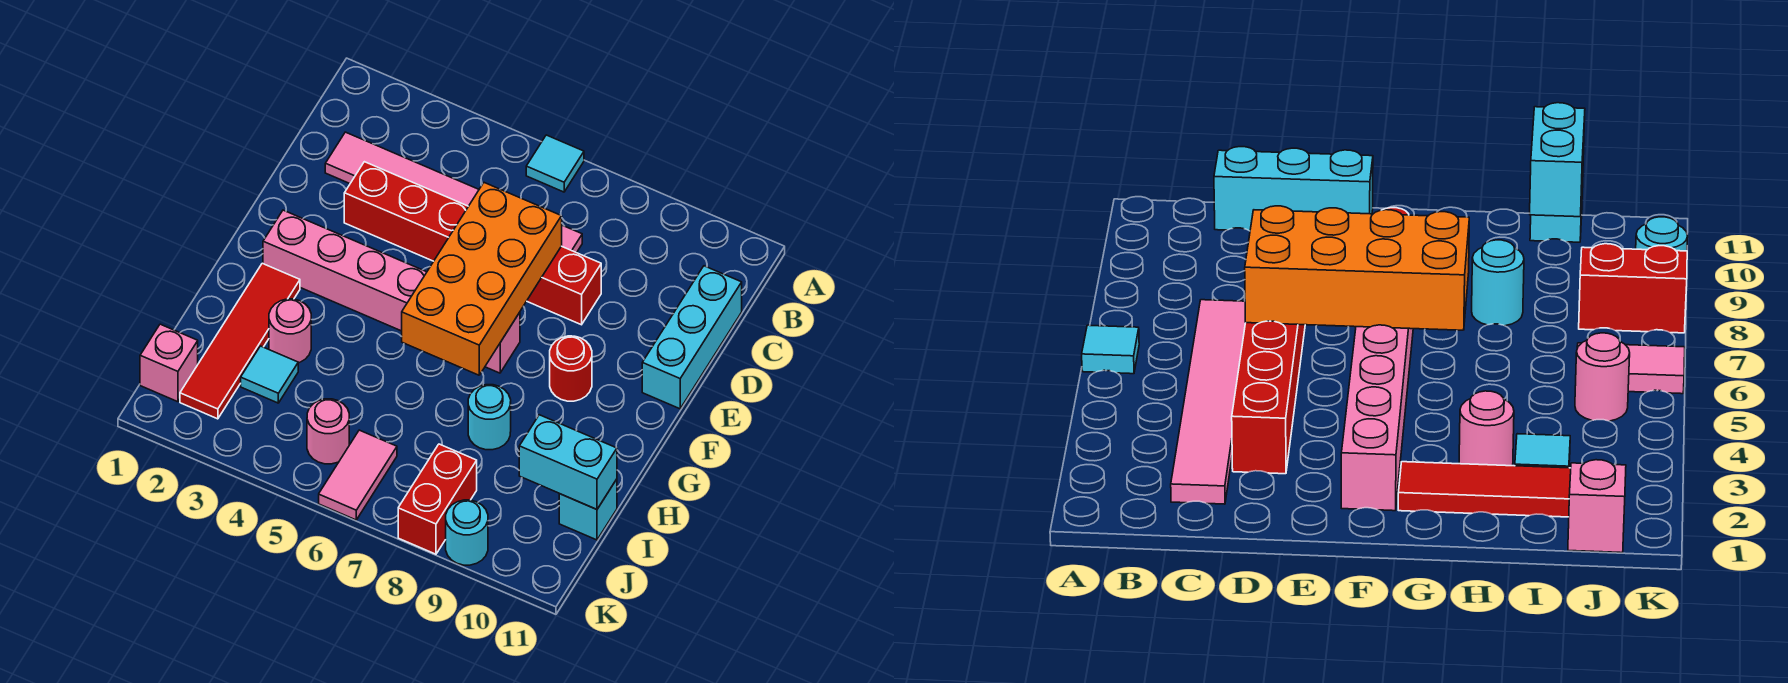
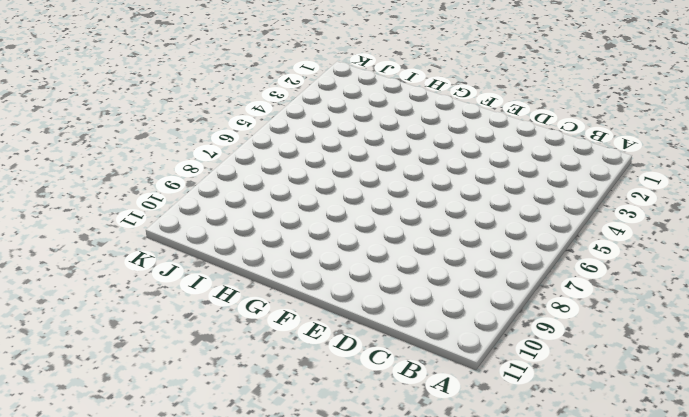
none -> cyan 1x1 tile [526,135,584,192]
none -> pink 1x6 tile [325,132,582,253]
none -> cyan 1x3 brick [642,266,742,409]

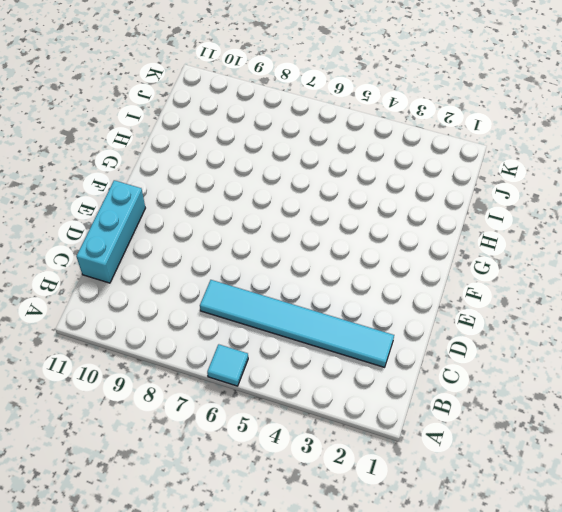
cyan 1x6 tile [200,280,394,367] -> pink 1x6 tile [325,132,582,253]
none -> red 1x6 brick [344,162,601,325]
none -> pink 1x6 brick [263,210,520,373]
none -> red 1x1 round brick [550,336,592,401]

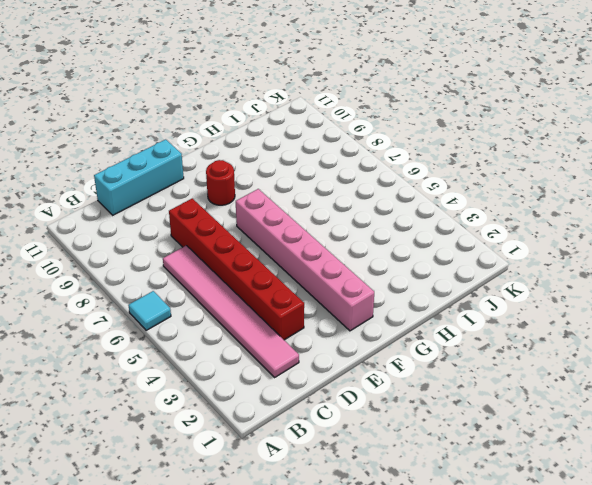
none -> red 1x4 tile [180,263,300,419]
none -> pink 1x1 round brick [269,299,311,363]
none -> cyan 1x1 round brick [468,385,511,450]

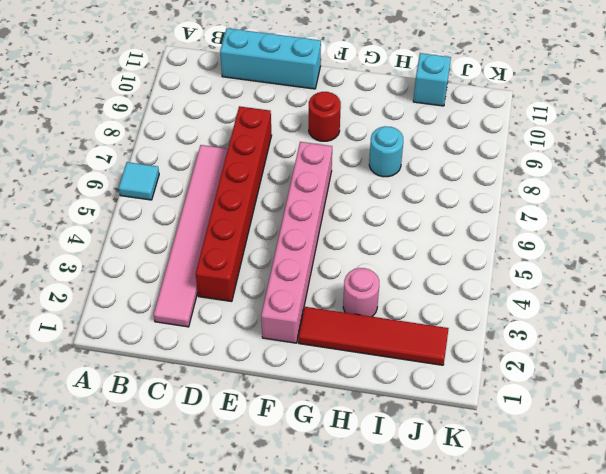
none -> cyan 1x1 tile [241,346,298,403]
none -> pink 1x1 brick [140,324,198,402]
none -> pink 1x1 round brick [307,399,349,464]

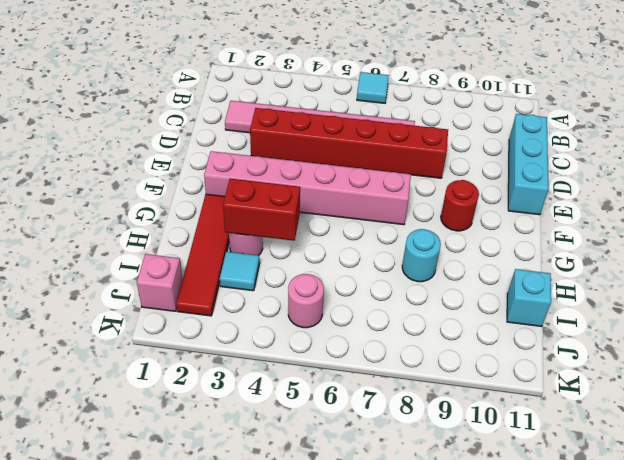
red 1x2 brick [223,179,300,241] -> red 1x2 brick turned to [398,444,477,554]
none -> pink 1x2 tile [319,430,397,520]
none -> cyan 1x1 round brick [446,500,488,565]
none -> orange 2x4 brick [402,183,562,375]

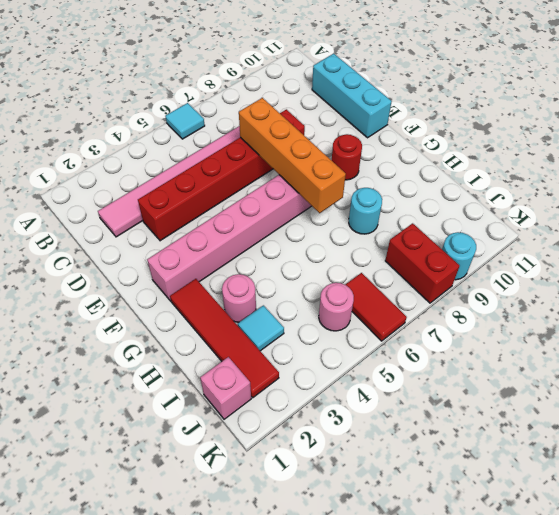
orange 1x4 brick [239,98,346,213] -> orange 2x4 brick [402,183,562,375]
red 1x2 tile [345,273,407,341] -> pink 1x2 tile [319,430,397,520]
none -> cyan 1x1 brick [559,479,617,540]
none -> cyan 1x2 brick [519,415,617,509]

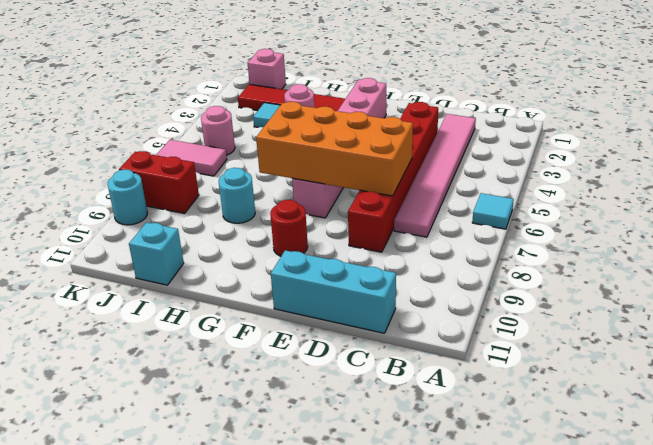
none -> cyan 1x2 brick [519,415,617,509]

